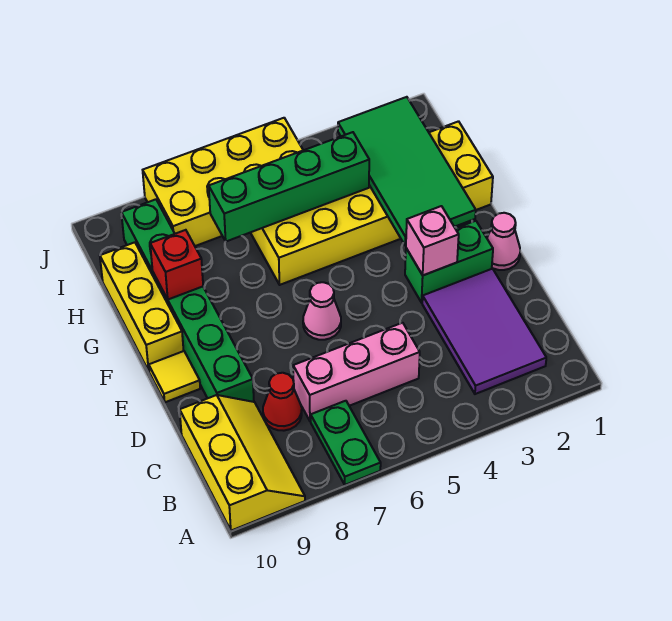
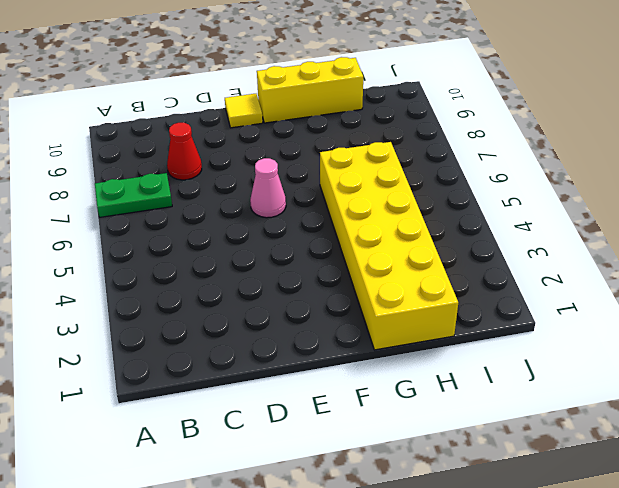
none -> yellow 2x3 slope [180,395,305,531]
none -> purple 2x3 tile [422,269,546,394]
none -> pink 1x3 brick [293,323,420,421]

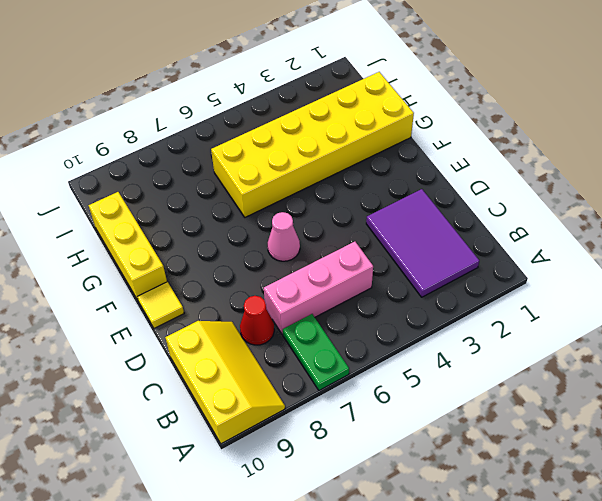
none -> green 1x6 brick [121,199,254,402]
none -> pink 1x1 cone [487,213,520,270]
none -> green 1x2 brick [405,221,493,303]

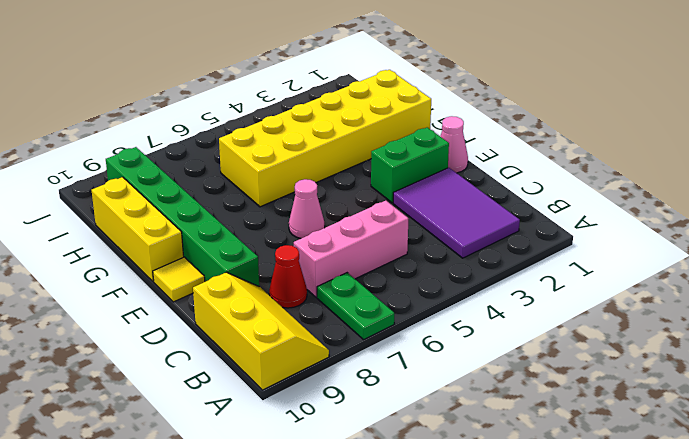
none -> yellow 2x4 brick [143,118,303,246]
none -> pink 1x1 brick [406,206,459,275]
none -> green 2x4 tile [338,97,476,246]

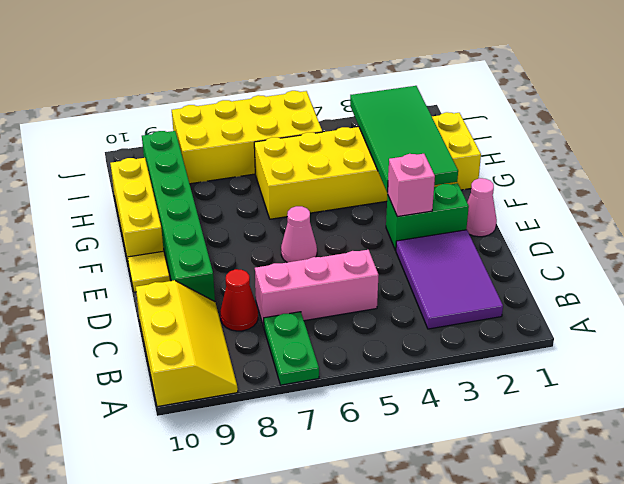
none -> red 1x1 brick [150,230,203,299]
none -> green 1x4 brick [209,132,369,241]

